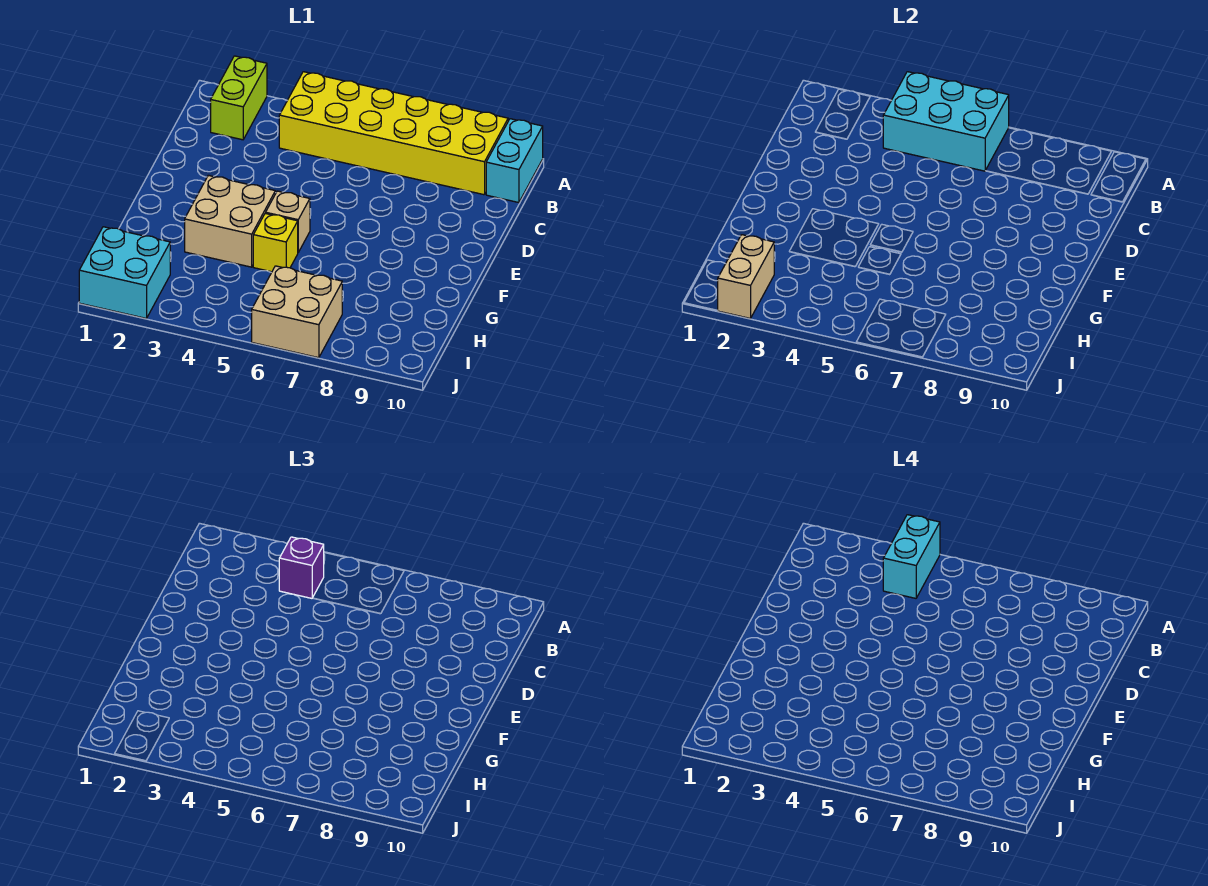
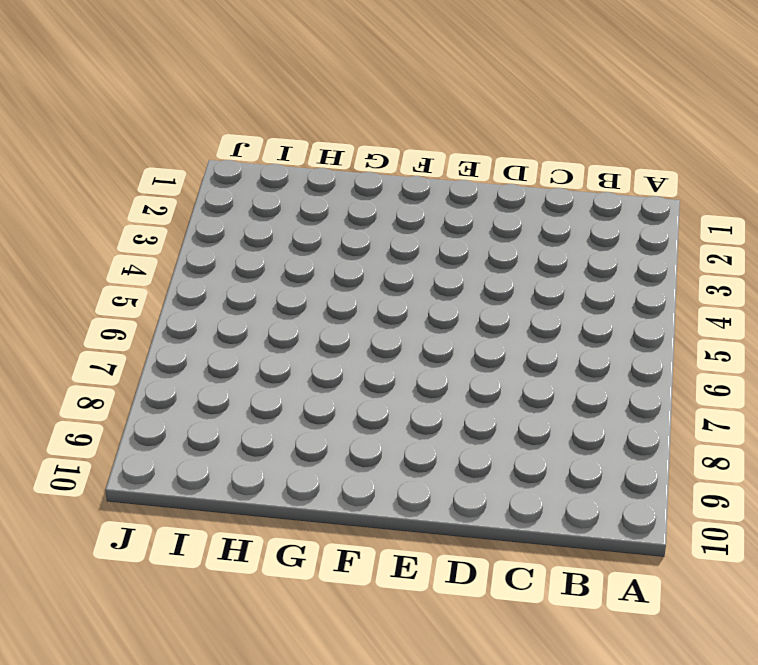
none -> lime 1x2 brick [211,56,267,140]
none -> yellow 2x6 brick [279,72,508,195]
none -> cyan 1x2 brick [486,119,543,203]

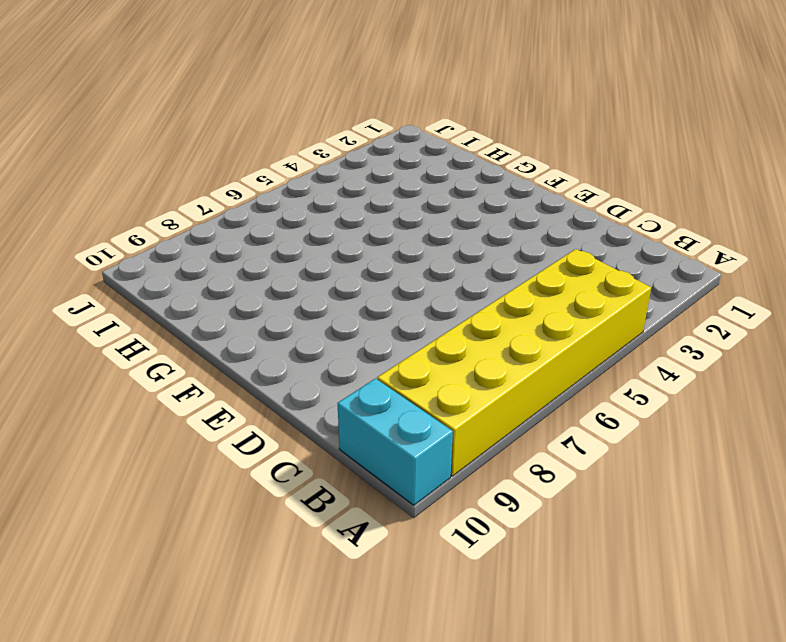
none -> lime 1x2 brick [211,56,267,140]
none -> tan 2x2 brick [185,175,275,267]
none -> tan 1x1 brick [266,191,310,252]

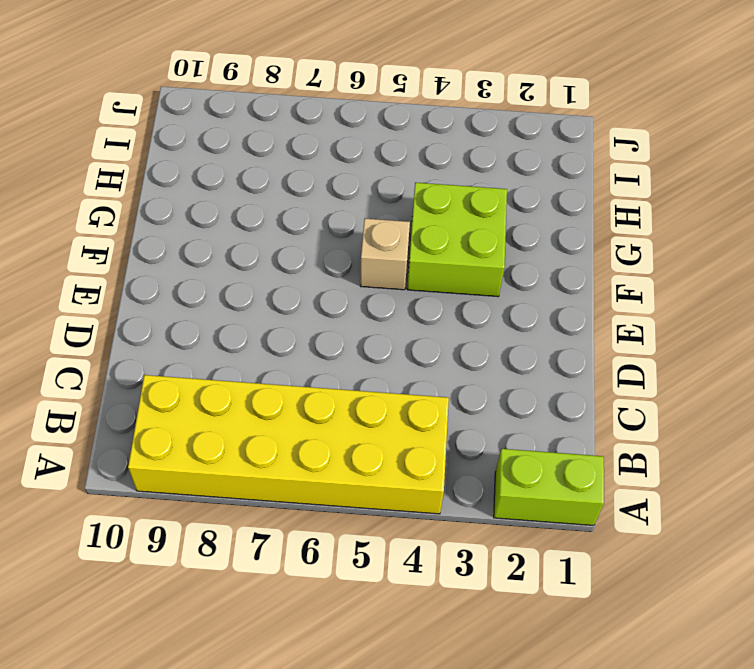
lime 1x2 brick [494,449,604,525] -> lime 1x2 brick turned to [211,56,267,140]
lime 2x2 brick [407,182,507,297] -> tan 2x2 brick [185,175,275,267]
none -> cyan 1x2 brick [486,119,543,203]
none -> yellow 1x1 brick [253,213,298,272]
none -> cyan 2x2 brick [79,227,170,318]

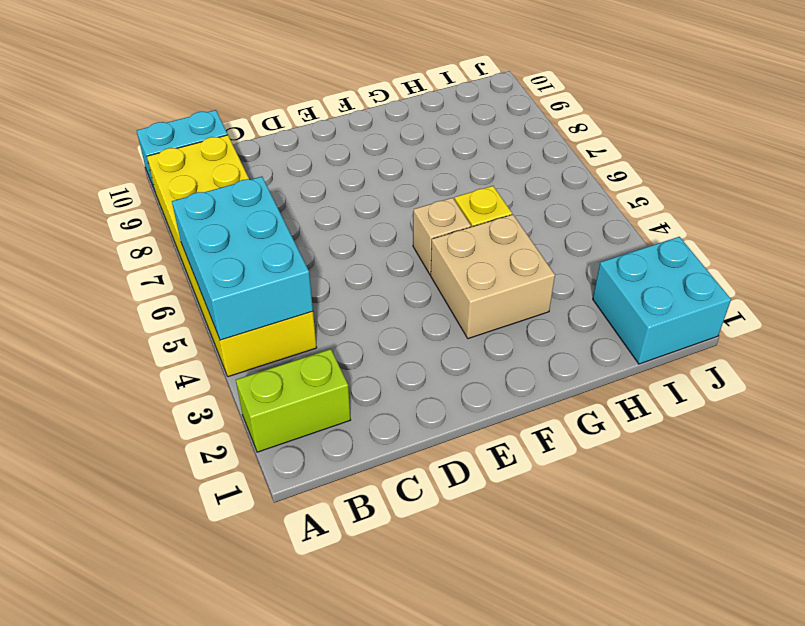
none -> tan 2x2 brick [252,266,342,358]
none -> tan 1x2 brick [717,235,774,318]
none -> purple 1x1 brick [279,537,324,598]

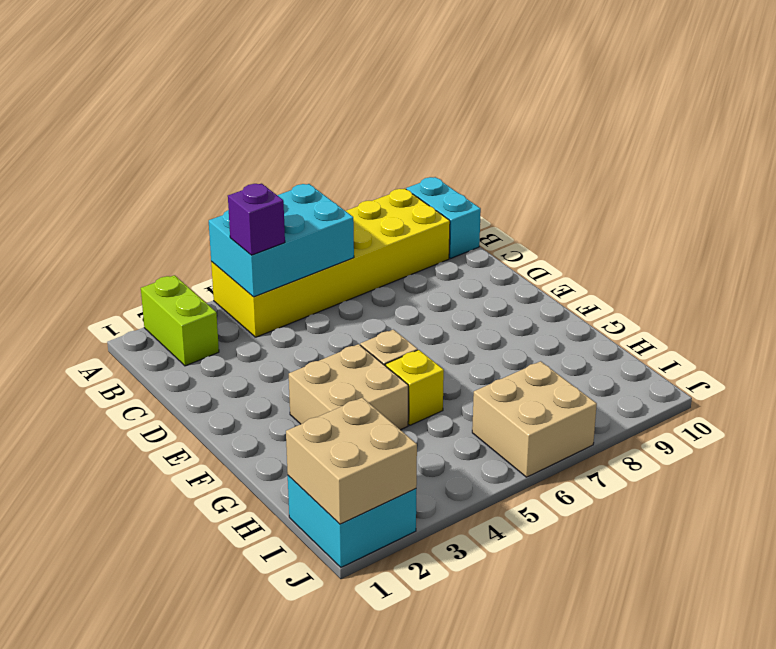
tan 2x2 brick [286,397,417,524] -> tan 1x2 brick [717,235,774,318]
none -> cyan 1x2 brick [883,515,940,598]

